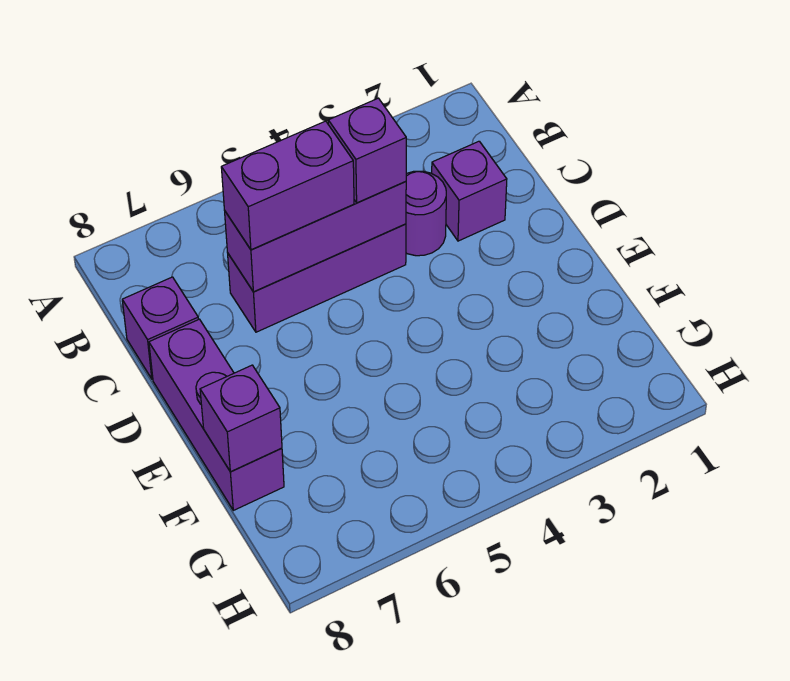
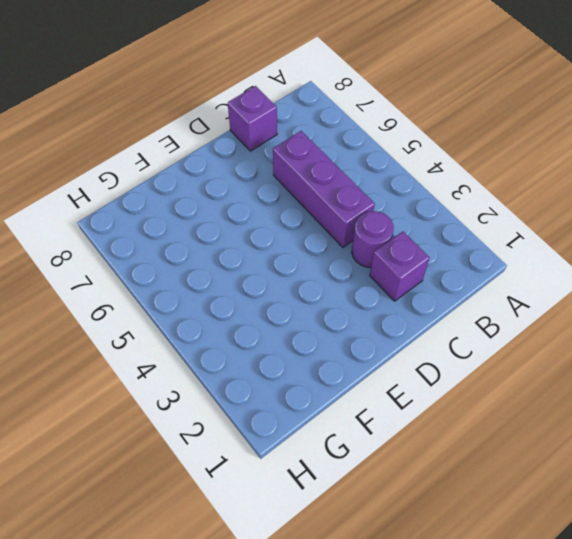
none -> purple 1x3 brick [149,319,284,510]
none -> purple 1x3 brick [225,182,406,292]

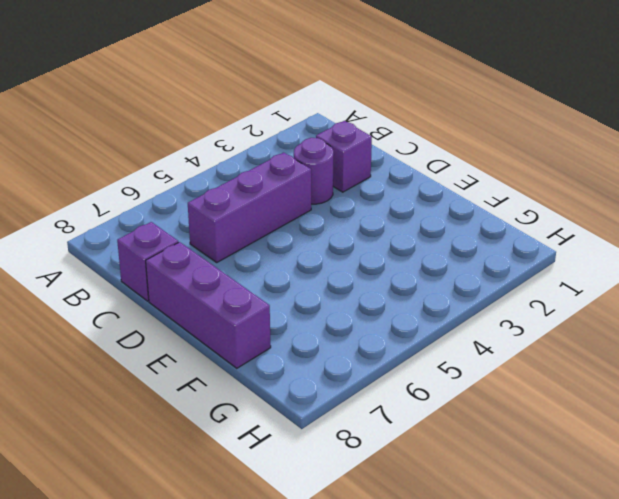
none -> purple 1x3 brick [225,182,406,292]
none -> purple 1x1 brick [200,365,282,472]

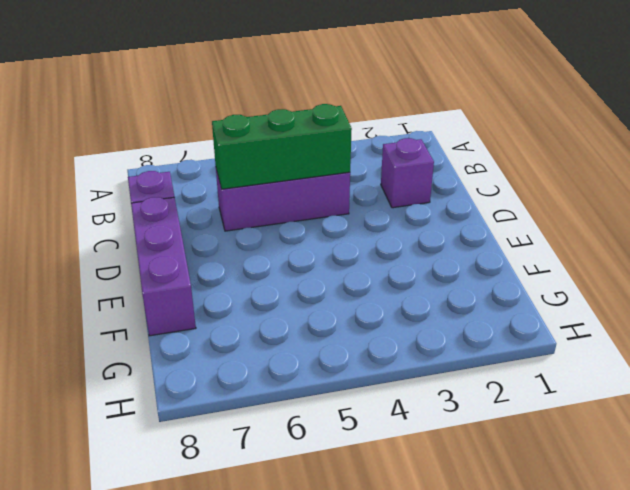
green 1x3 brick [212,104,352,189] -> purple 1x3 brick [225,182,406,292]
none -> purple 1x1 round brick [406,171,446,256]
none -> purple 1x1 brick [200,365,282,472]

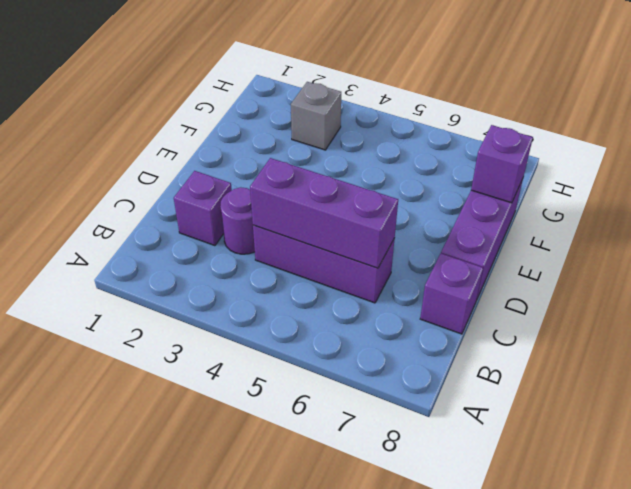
grey 1x1 brick [291,82,341,150] -> none
none -> purple 1x1 brick [328,98,406,203]
none -> purple 1x2 brick [221,121,354,250]

